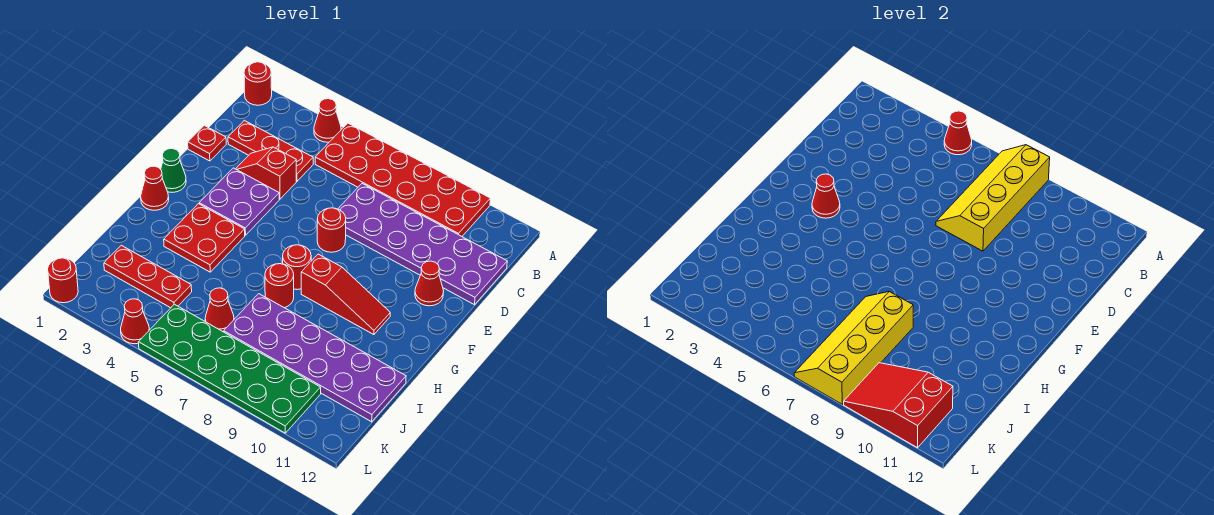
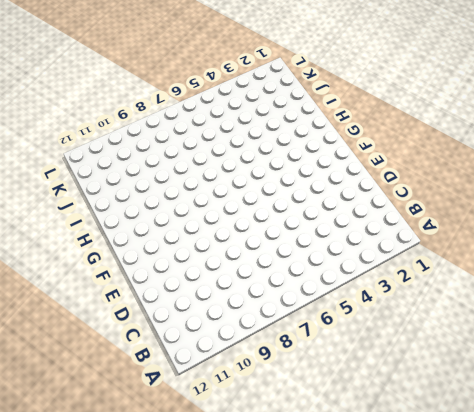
none -> red 1x1 round brick [244,62,272,105]
none -> red 1x1 cone [314,99,341,142]
none -> red 2x6 plate [315,123,490,236]

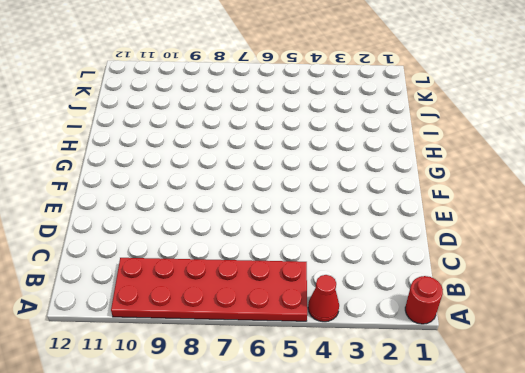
none -> red 1x3 plate [228,120,313,181]
none -> purple 2x6 plate [338,184,507,305]
none -> red 1x1 plate [188,125,226,161]

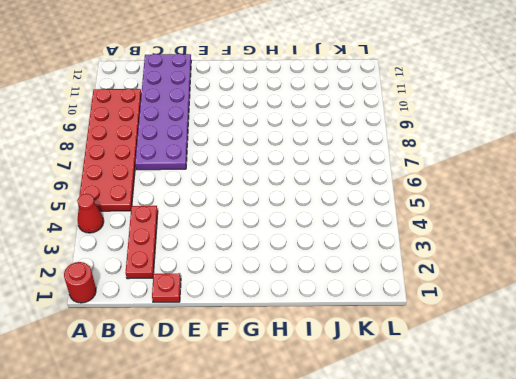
none -> red 1x2 slope [236,147,296,199]
none -> purple 2x2 plate [199,168,279,235]
none -> red 1x1 round brick [317,208,346,252]

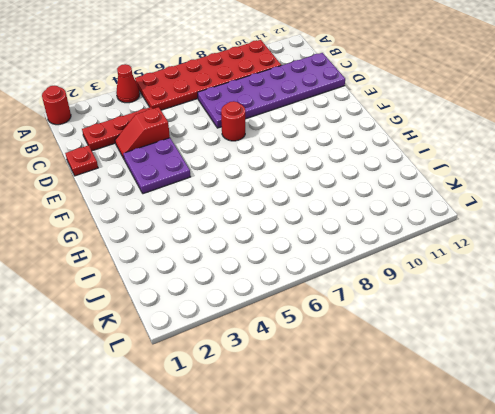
none -> red 1x1 cone [415,261,444,306]
none -> green 1x1 cone [161,149,186,192]
none -> red 1x1 cone [141,166,169,210]

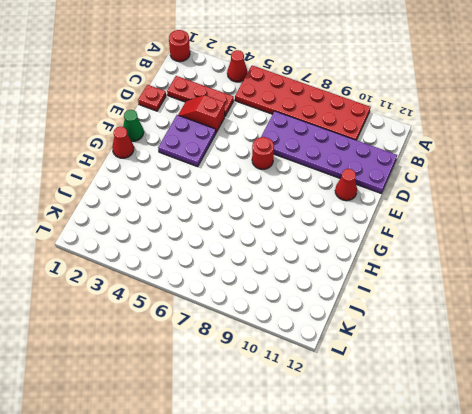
none -> red 2x2 plate [164,204,245,272]
none -> red 1x1 round brick [283,245,311,289]
none -> red 1x3 slope [301,254,390,335]

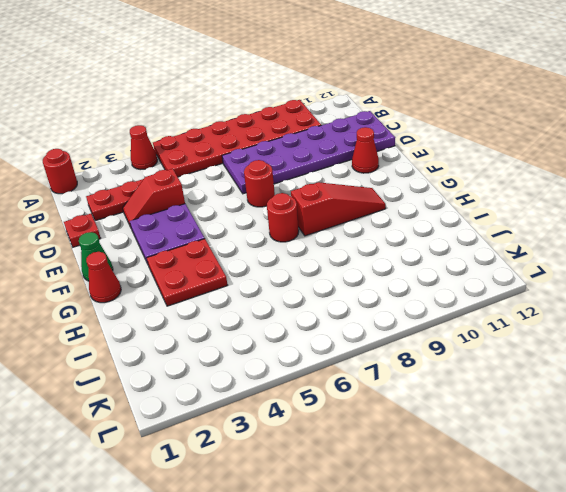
none -> red 1x1 round brick [265,264,294,308]
none -> purple 2x6 plate [224,294,406,422]
none -> red 1x3 plate [104,245,192,308]

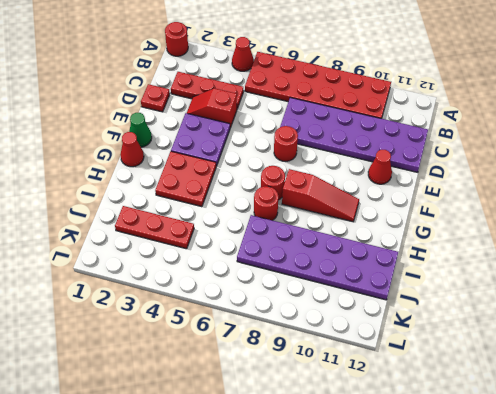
none -> red 1x1 cone [205,288,234,332]
none -> green 2x6 plate [139,304,321,433]
none -> red 1x1 round brick [48,258,78,303]

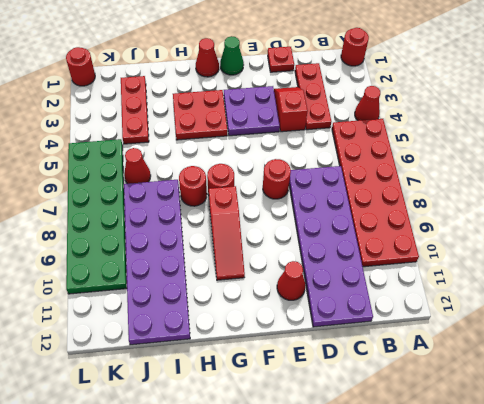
none -> red 1x1 cone [121,299,149,344]
none -> red 1x1 cone [944,111,972,155]
none -> yellow 2x4 slope [936,145,1050,251]

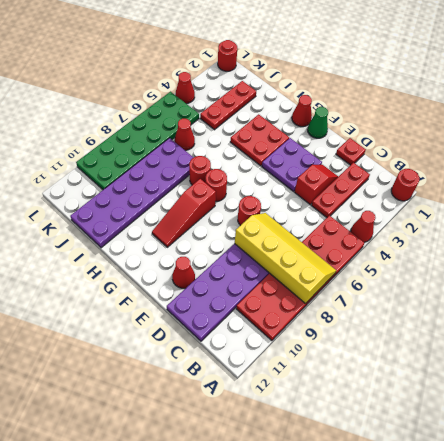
none -> red 1x1 cone [944,111,972,155]
none -> red 1x1 cone [812,174,840,218]
none -> yellow 2x4 slope [794,292,913,404]

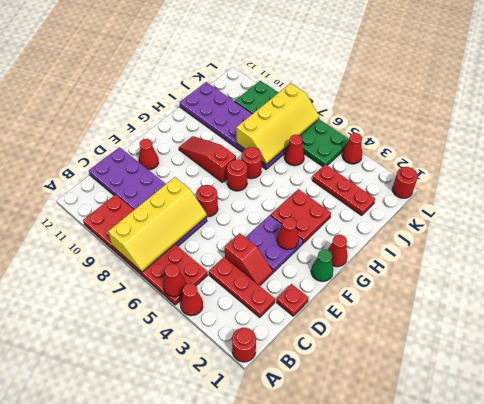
none -> red 2x3 slope [844,363,953,448]

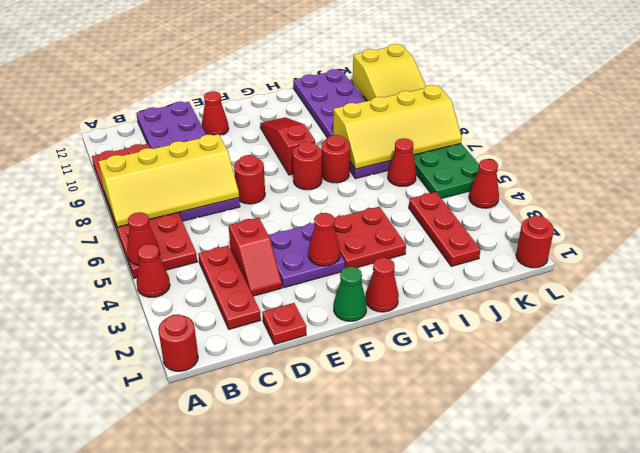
yellow 2x3 slope [353,44,426,101] -> red 2x3 slope [844,363,953,448]

